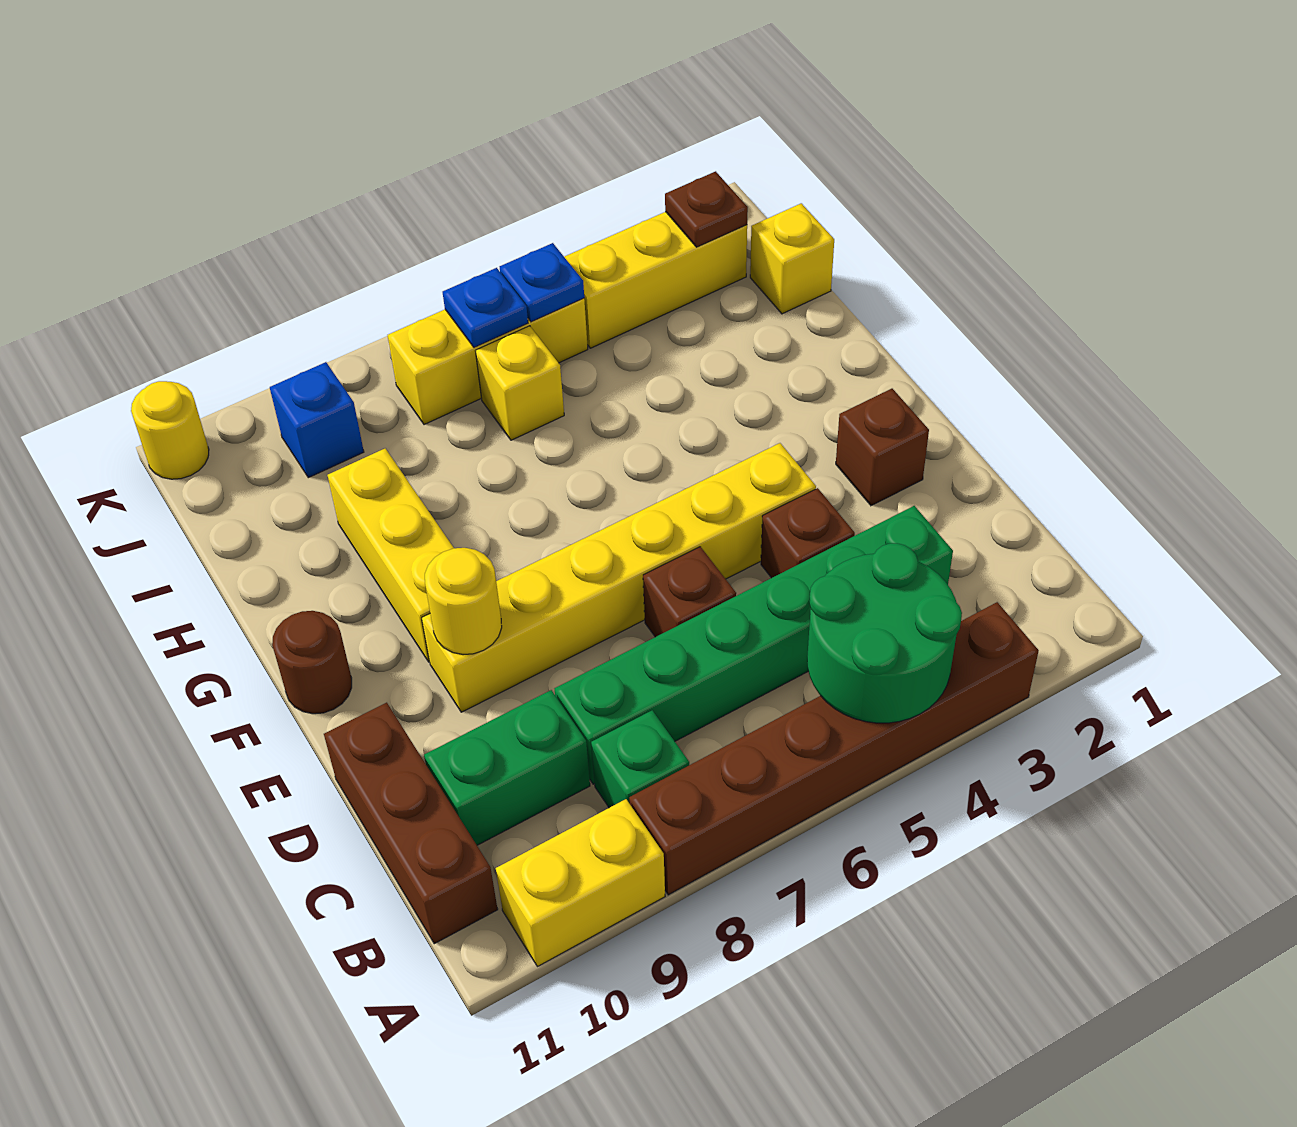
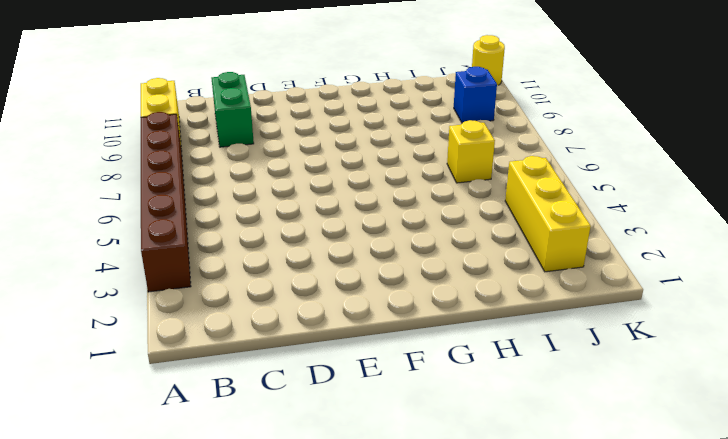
none -> green 1x1 brick [591,710,689,808]
none -> brown 1x3 brick [324,703,498,944]
none -> green 1x6 brick [555,506,953,784]

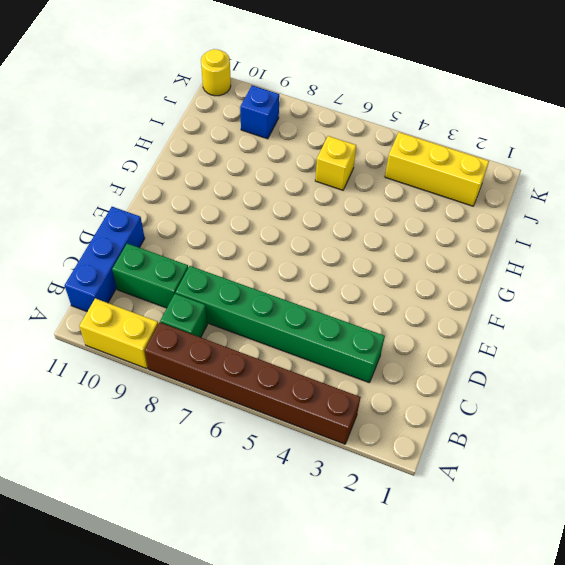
blue 1x3 brick [65,207,145,311] -> brown 1x3 brick [324,703,498,944]
none -> brown 1x1 brick [761,488,855,578]
none -> brown 1x1 brick [643,547,736,637]
none -> brown 1x1 brick [836,389,929,506]

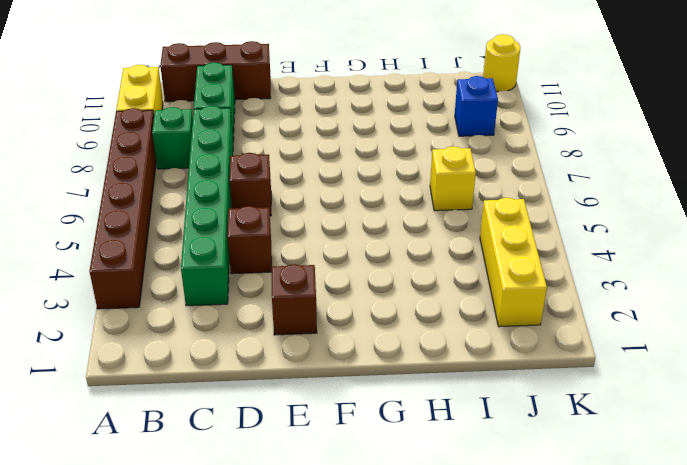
none -> yellow 1x6 brick [422,443,816,712]
none -> yellow 1x3 brick [328,449,454,662]
none -> brown 1x1 round brick [272,611,352,714]

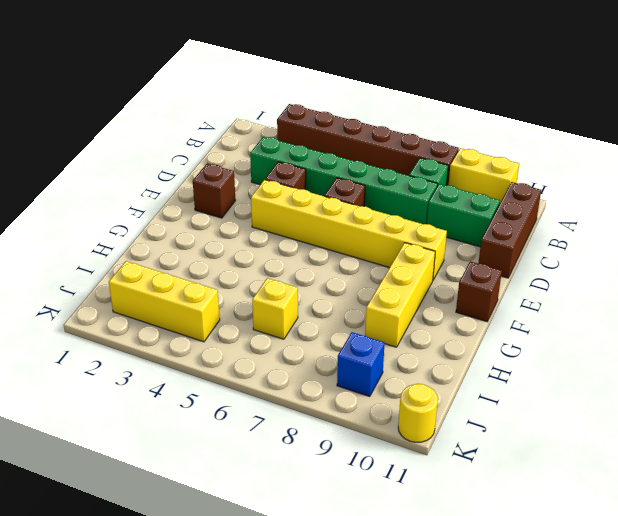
brown 1x1 brick [456,261,502,322] -> brown 1x1 round brick [272,611,352,714]
none -> yellow 1x1 brick [750,203,834,314]
none -> yellow 1x3 brick [388,298,588,425]
none -> green 2x2 round brick [807,543,962,723]

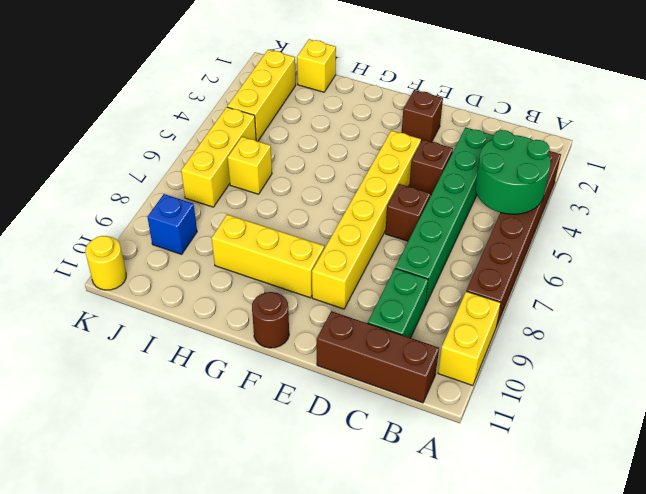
none -> green 1x1 brick [591,710,689,808]
none -> yellow 1x1 round brick [425,548,502,655]
none -> brown 1x1 plate [665,171,748,247]

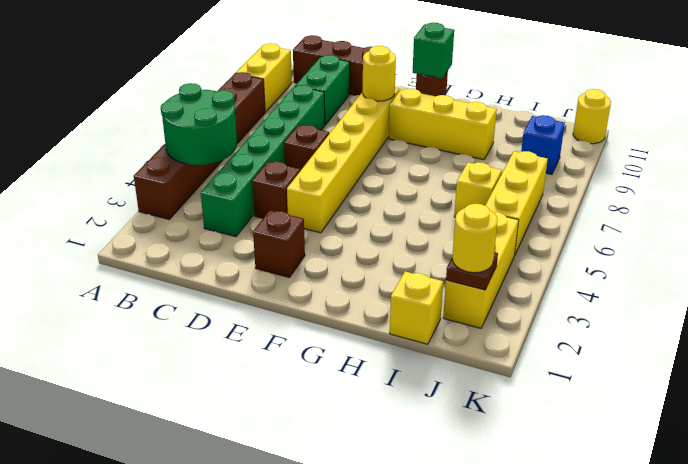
green 1x1 brick [413,23,454,79] -> green 1x1 brick moved to [591,710,689,808]
yellow 1x1 round brick [452,204,498,273] -> none
none -> blue 1x1 plate [500,243,584,322]
none -> blue 1x1 plate [443,268,528,347]

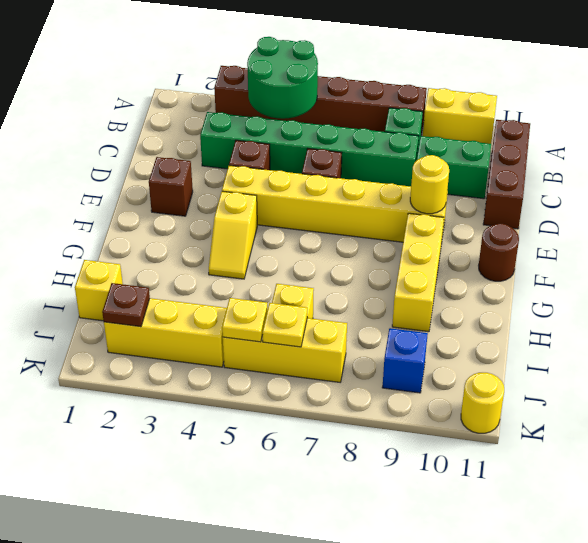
yellow 1x2 slope [209,191,257,279] -> none
yellow 1x1 plate [222,298,268,342] -> blue 1x1 plate [500,243,584,322]
yellow 1x1 plate [263,303,307,347] -> blue 1x1 plate [443,268,528,347]

